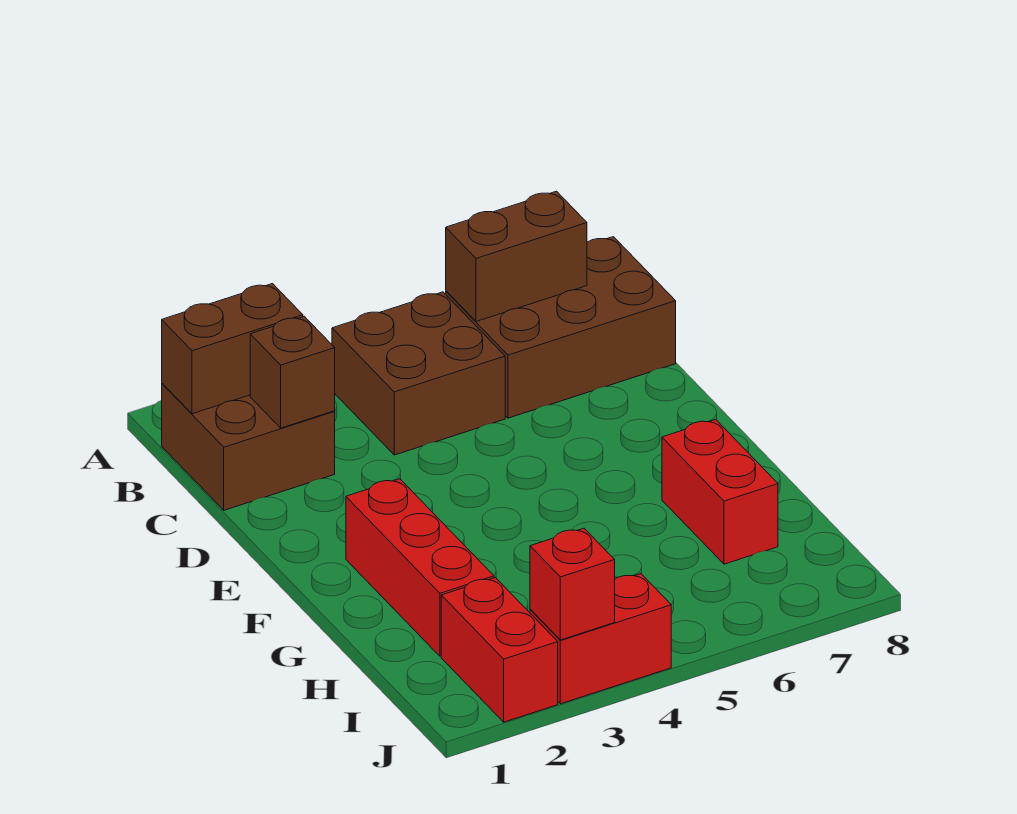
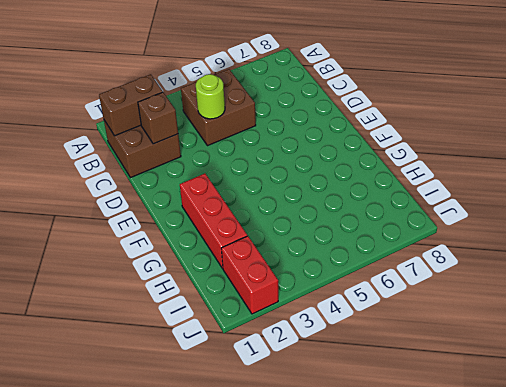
lime 1x1 round brick [196,74,225,119] -> none
none -> brown 2x3 brick [446,237,676,418]
none -> red 1x2 brick [662,420,778,564]

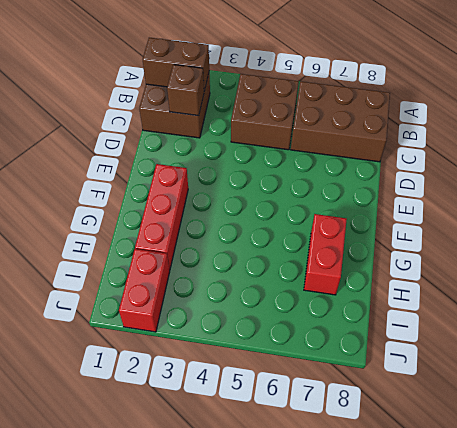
none -> red 1x2 brick [530,574,671,704]
none -> brown 1x2 brick [446,191,587,322]

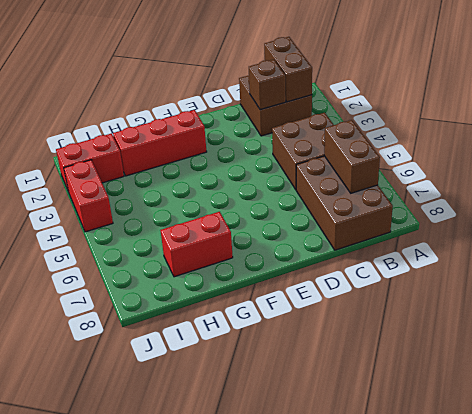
none -> red 1x1 brick [530,528,615,640]

